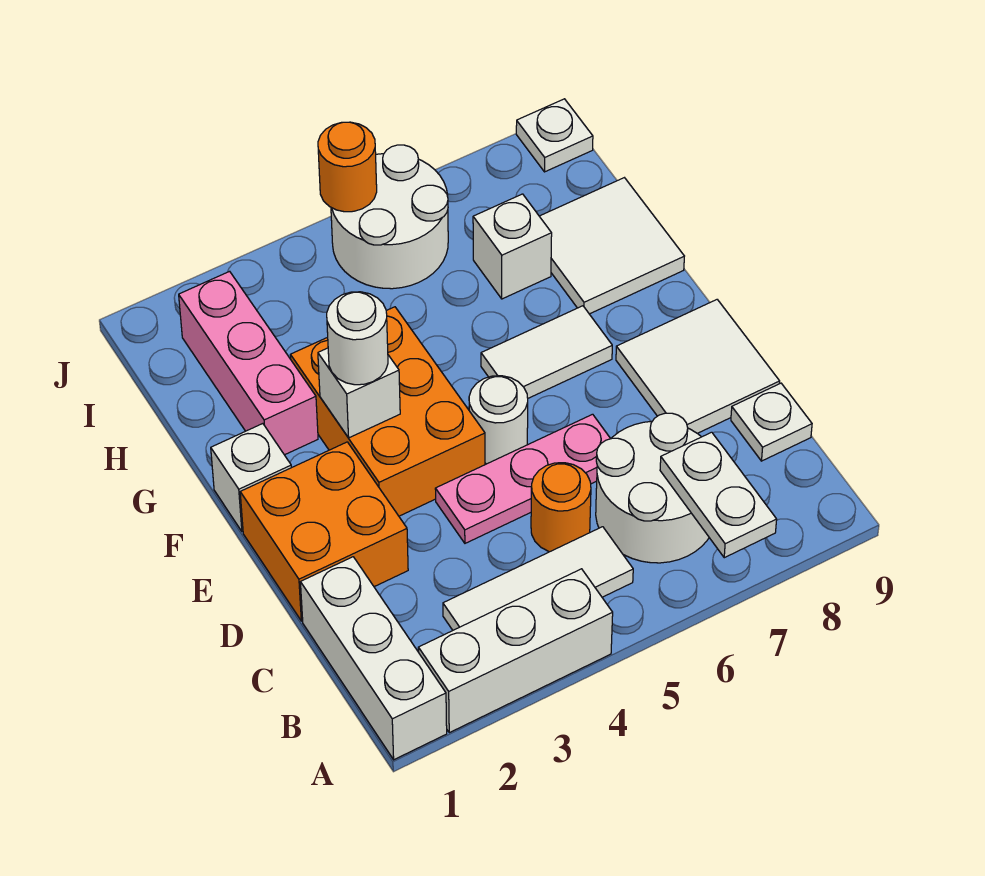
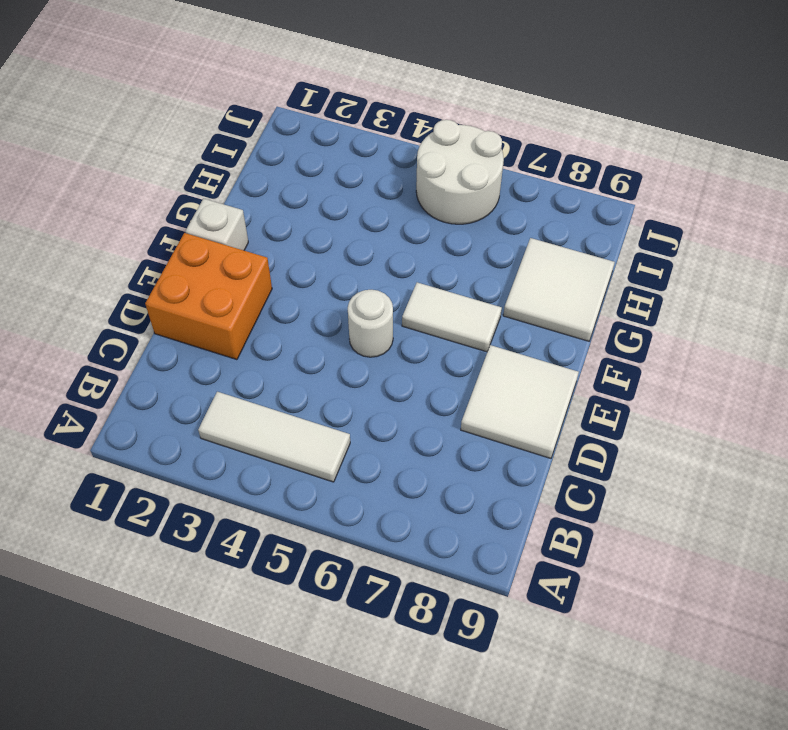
none -> white 1x3 brick [300,557,447,760]
none -> white 1x3 brick [418,569,613,733]
none -> white 2x2 round brick [596,413,709,563]

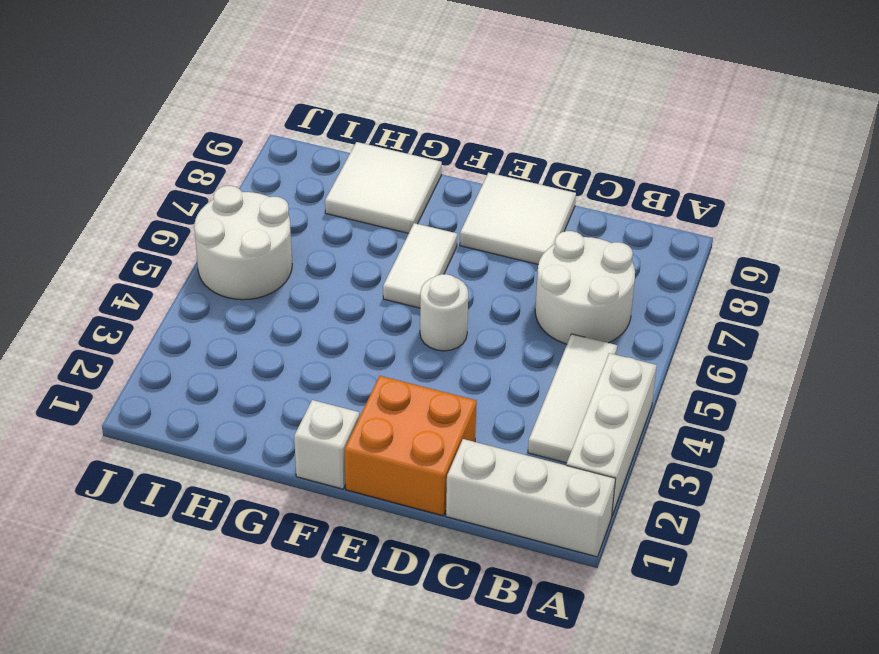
none -> orange 1x1 round brick [531,463,591,552]
none -> white 1x1 plate [731,383,812,461]
none -> pink 1x3 plate [435,414,610,543]

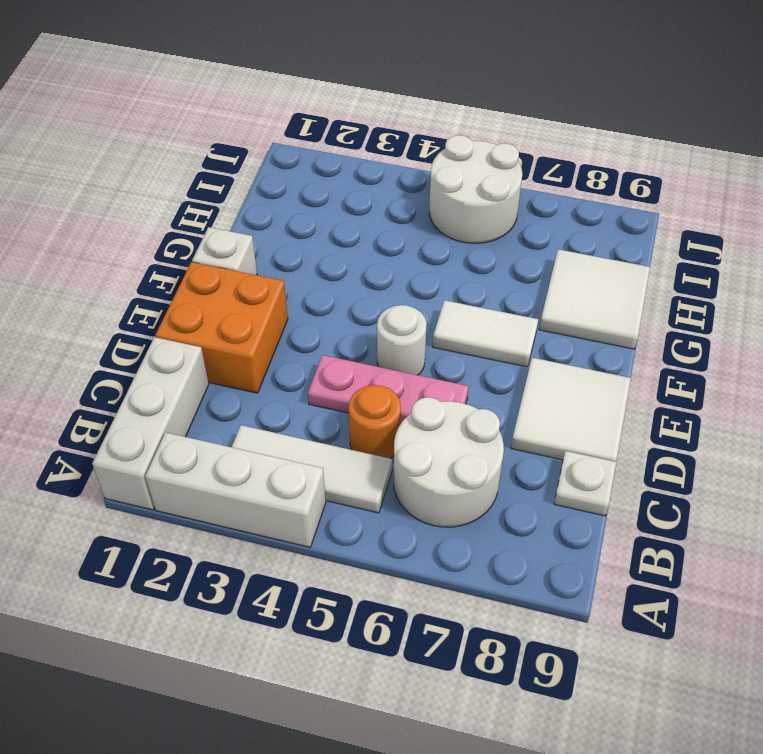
none -> orange 2x3 brick [290,307,485,516]
none -> pink 1x3 brick [179,271,318,455]
none -> white 1x1 brick [473,194,552,299]

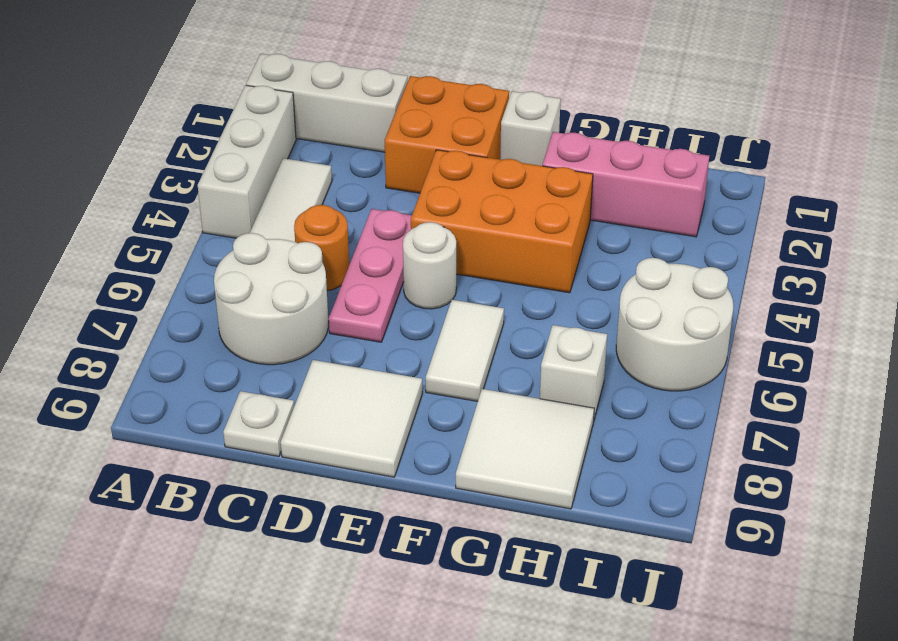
none -> white 1x1 plate [516,99,593,172]
none -> white 1x2 plate [660,432,777,558]
none -> white 1x1 brick [318,348,400,438]

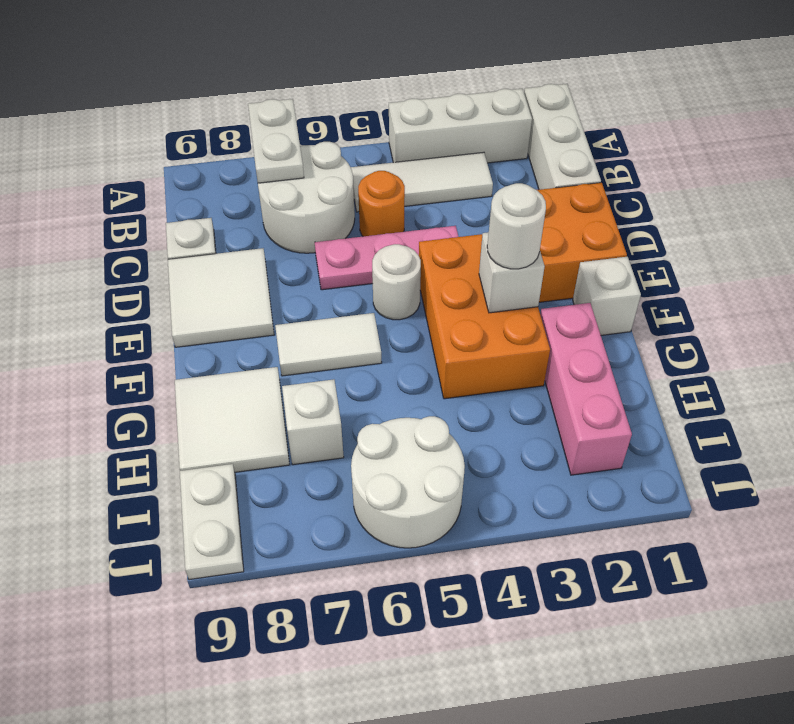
white 1x2 plate [180,464,244,580] -> white 1x1 plate [516,99,593,172]
none -> orange 1x1 round brick [318,122,377,212]

